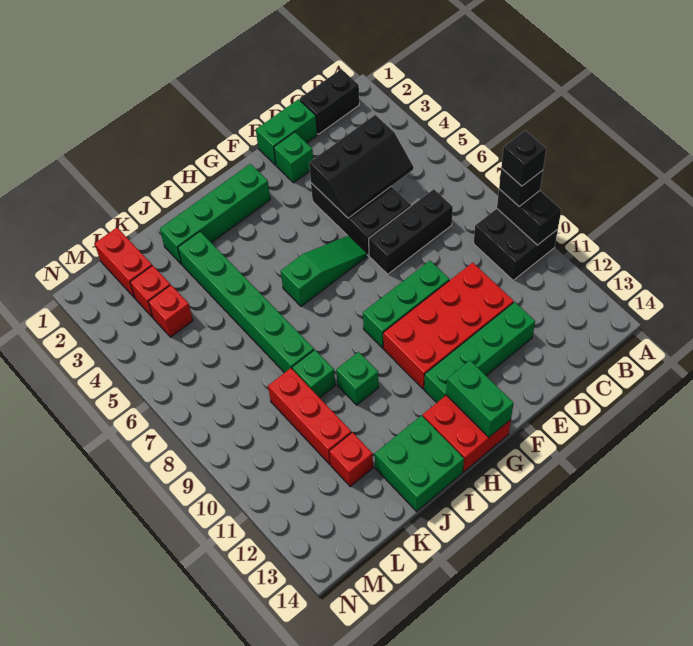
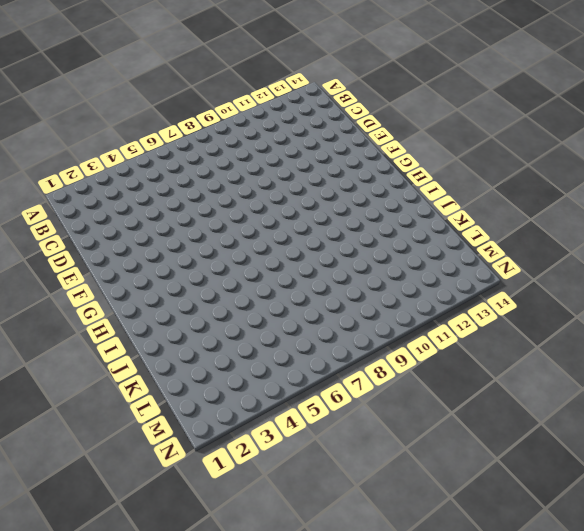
none -> black 2x2 brick [474,209,558,280]
none -> black 1x2 brick [300,69,359,134]
none -> black 1x3 brick [369,189,453,274]

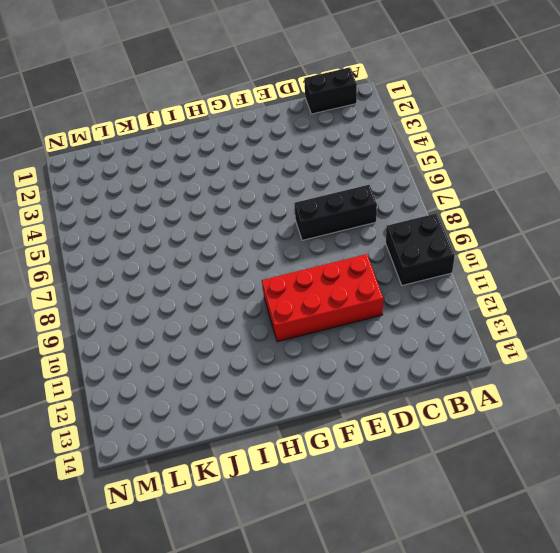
none -> green 1x2 brick [256,99,317,165]
none -> black 2x3 brick [311,183,411,255]
none -> green 1x4 brick [424,302,535,403]

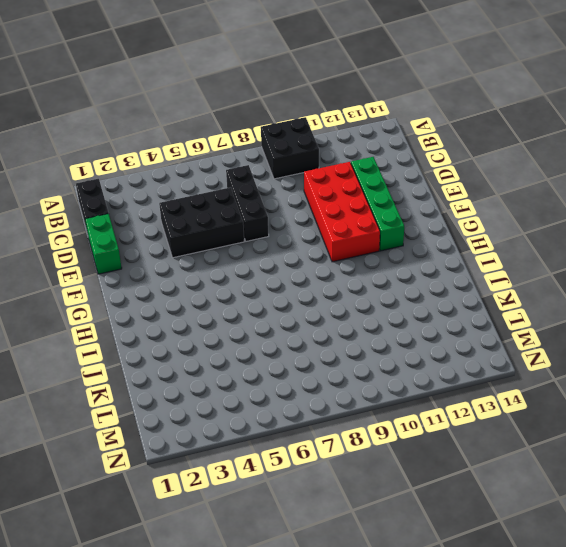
none -> green 1x1 brick [274,132,313,183]
none -> green 1x3 brick [363,261,449,348]
none -> green 1x3 slope [281,236,367,306]

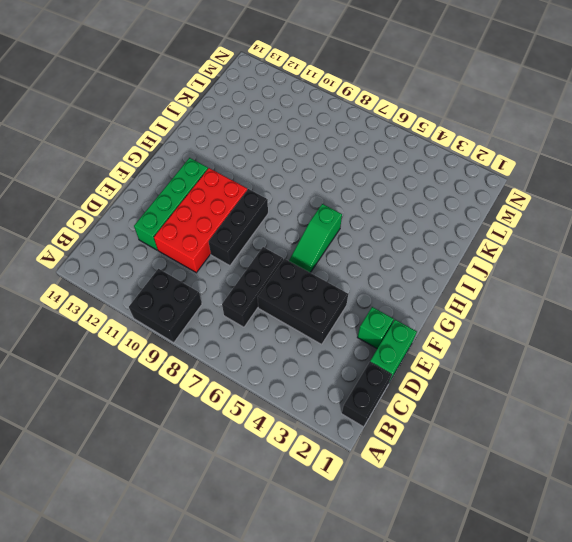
black 1x3 brick [209,189,268,266] -> green 1x3 brick [363,261,449,348]
none -> green 1x4 brick [160,164,270,264]
none -> red 2x2 brick [423,395,511,472]
none -> green 1x1 brick [336,352,379,405]

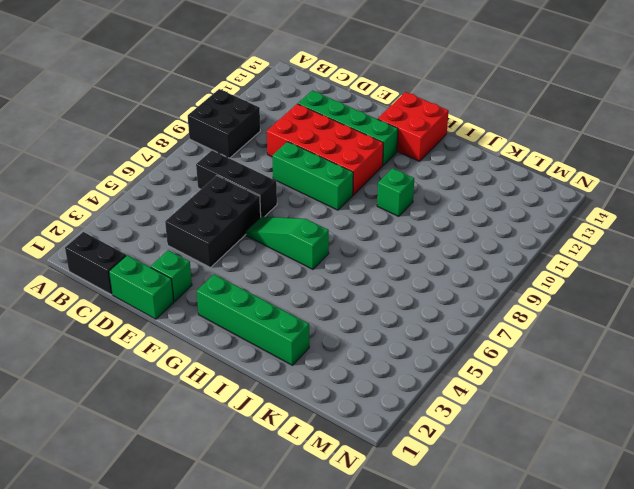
none -> green 2x2 brick [375,415,464,511]
none -> green 1x6 brick [178,232,314,373]
none -> green 1x1 brick [292,350,335,398]

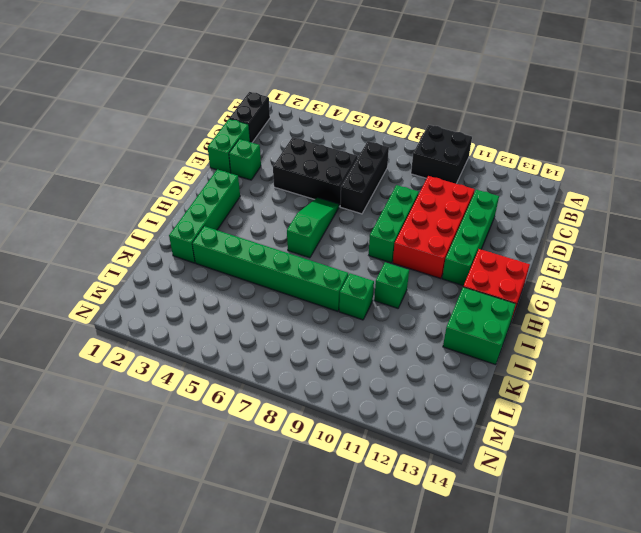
none -> red 1x3 brick [268,368,351,464]
none -> red 1x1 brick [329,432,373,486]
none -> red 1x2 brick [95,228,152,298]

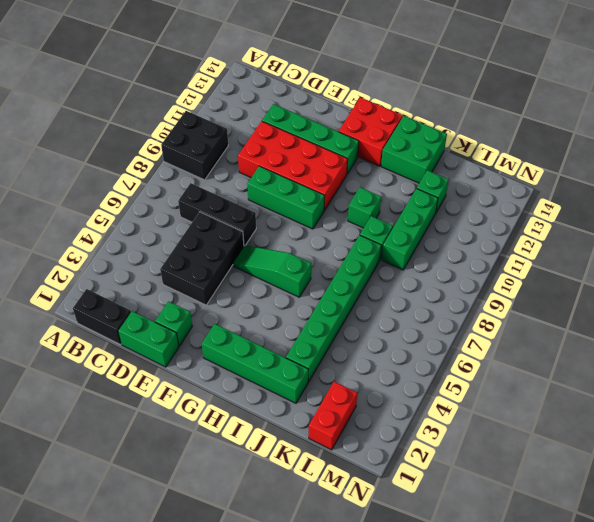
green 1x3 brick [382,189,438,270] -> red 1x3 brick [268,368,351,464]
green 1x1 brick [417,170,449,212] -> red 1x1 brick [329,432,373,486]
none -> red 1x1 brick [130,265,170,318]
none -> red 1x1 brick [148,285,193,337]
none -> black 1x2 brick [497,189,561,245]

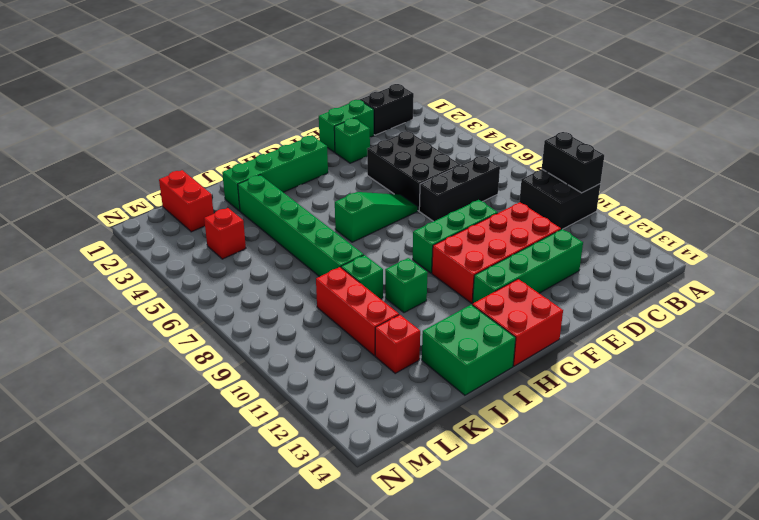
none -> red 1x1 brick [130,265,170,318]
none -> black 2x3 slope [309,115,413,218]
none -> green 1x2 brick [446,360,514,437]

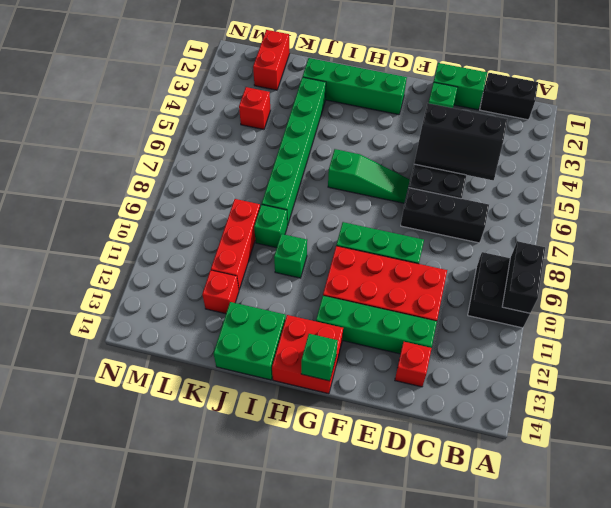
red 1x1 brick [395,342,432,387] -> red 1x1 brick moved to [130,265,170,318]
green 1x1 brick [301,334,338,381] -> green 1x2 brick [446,360,514,437]
none -> black 1x1 brick [499,168,543,206]
none -> black 1x1 brick [501,130,546,186]

